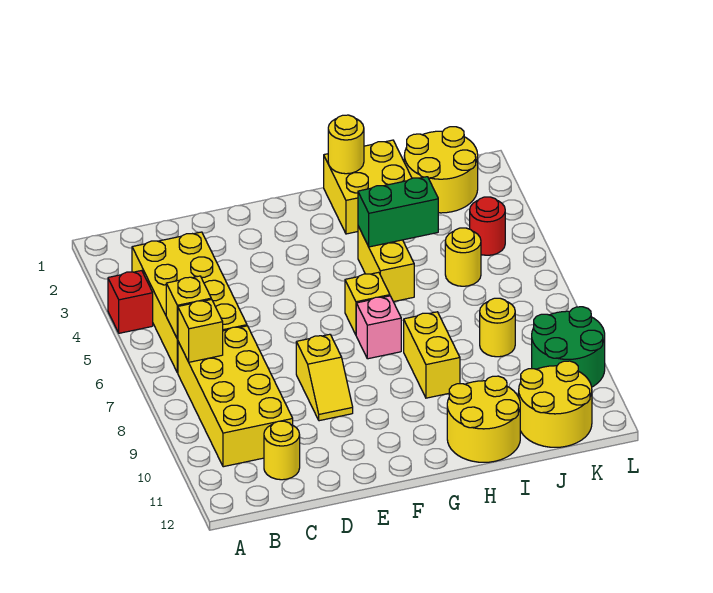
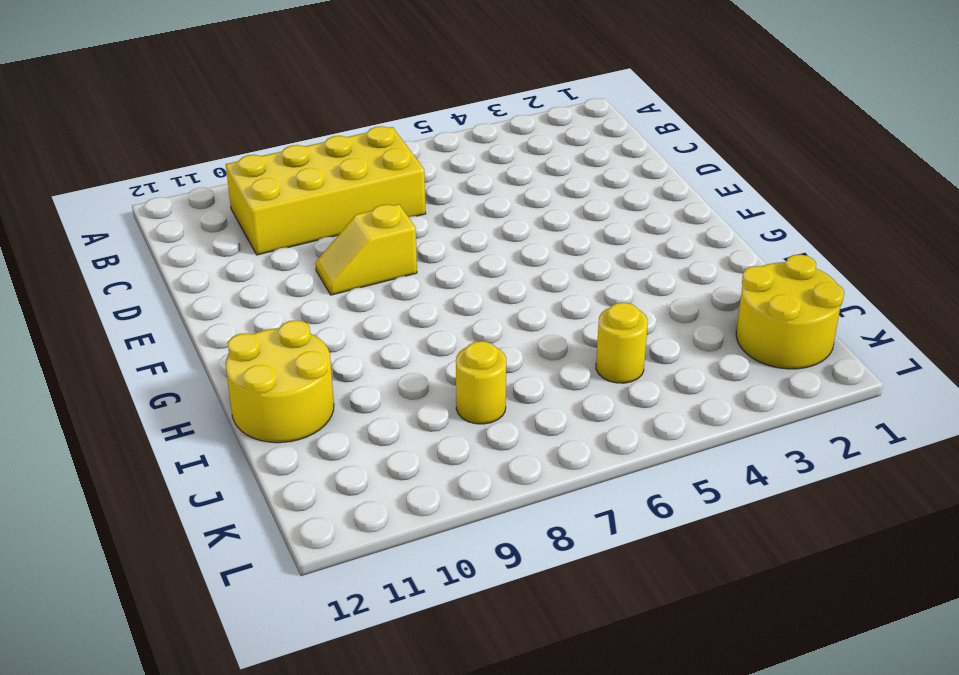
none -> red 1x1 brick [108,271,153,333]
none -> yellow 2x4 brick [132,232,247,373]
none -> yellow 1x1 round brick [264,421,300,480]

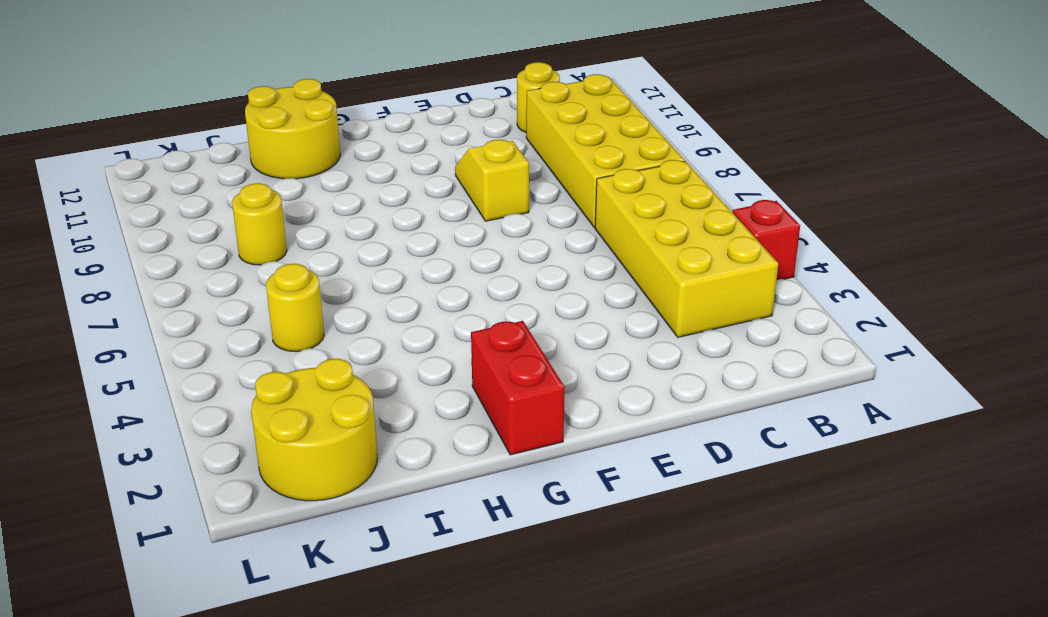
red 1x2 brick [471,321,564,455] -> none
none -> yellow 1x1 brick [345,272,390,335]
none -> pink 1x1 brick [356,296,401,359]
none -> yellow 2x2 brick [324,140,412,234]

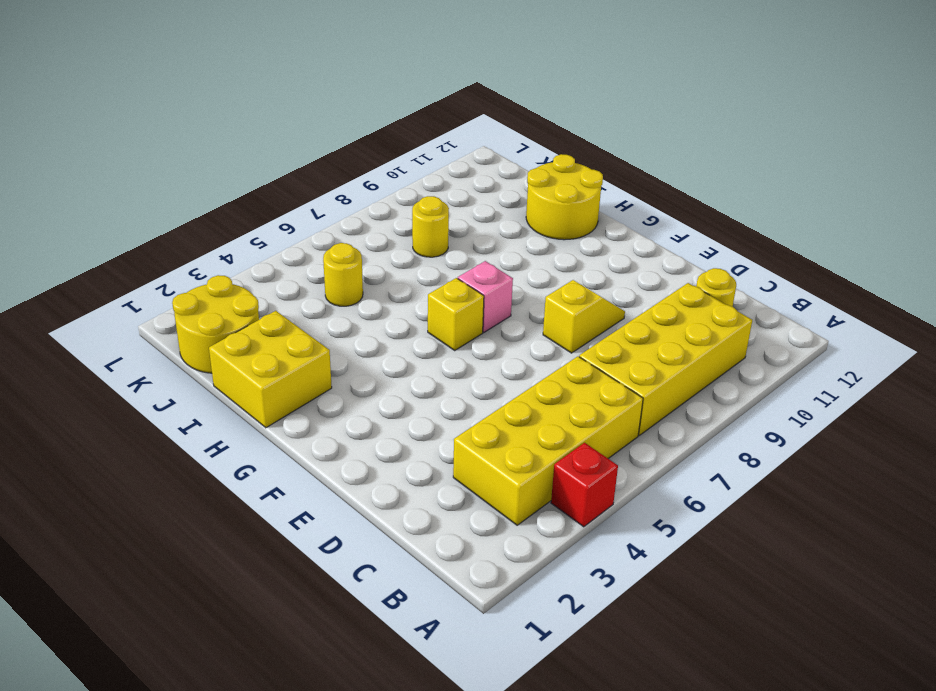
none -> yellow 1x2 brick [358,226,414,302]
none -> yellow 1x2 brick [404,312,460,398]
none -> yellow 2x2 round brick [519,361,592,447]

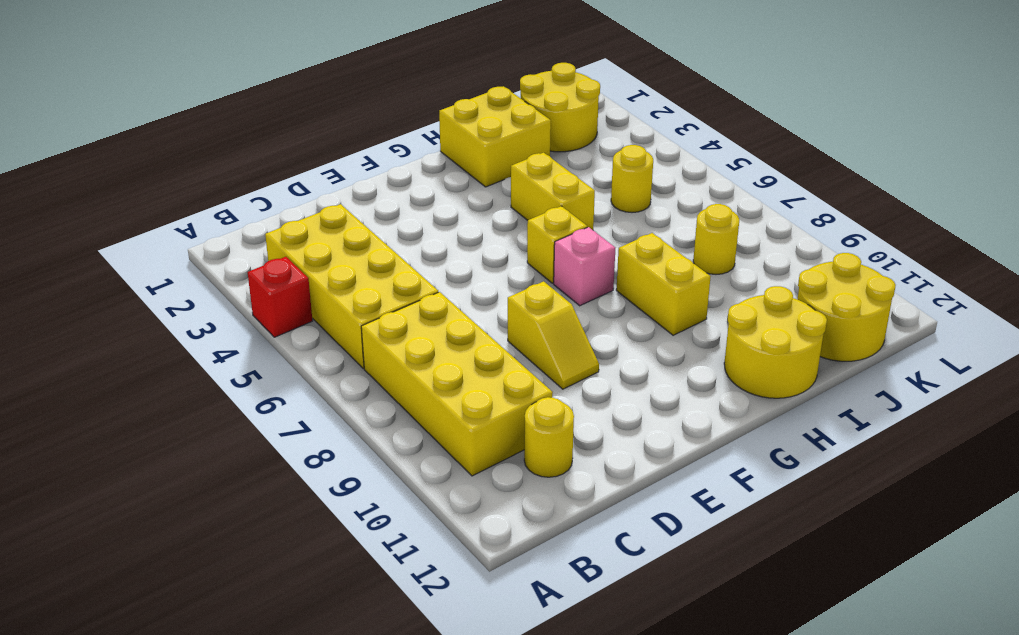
none -> red 1x1 round brick [470,197,505,255]
none -> green 2x2 round brick [532,307,605,387]
none -> yellow 1x1 brick [166,276,211,339]

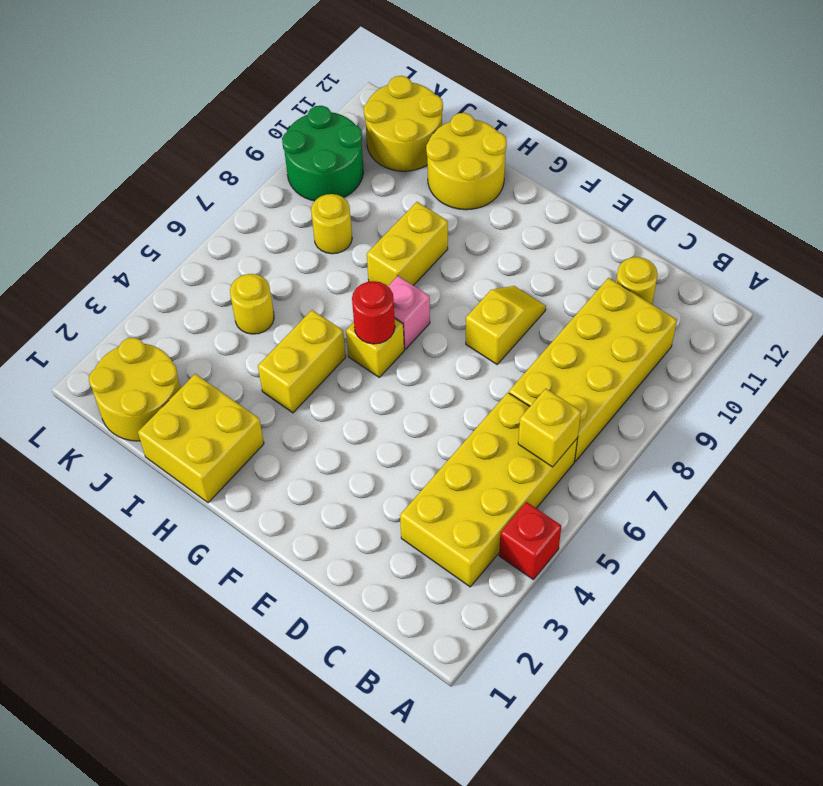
red 1x1 round brick [352,281,395,344] -> red 1x1 round brick moved to [470,197,505,255]
none -> yellow 1x1 brick [178,299,223,362]
none -> yellow 1x1 round brick [328,115,364,174]
none -> green 1x2 brick [358,177,438,247]

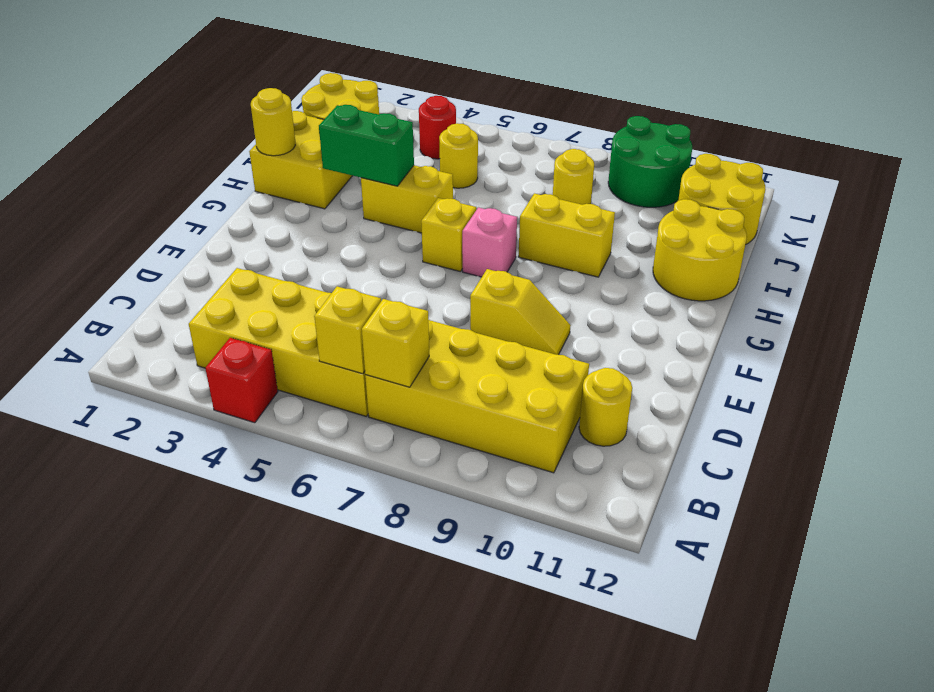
green 1x2 brick [319,105,414,186] -> green 1x2 brick turned to [358,177,438,247]

